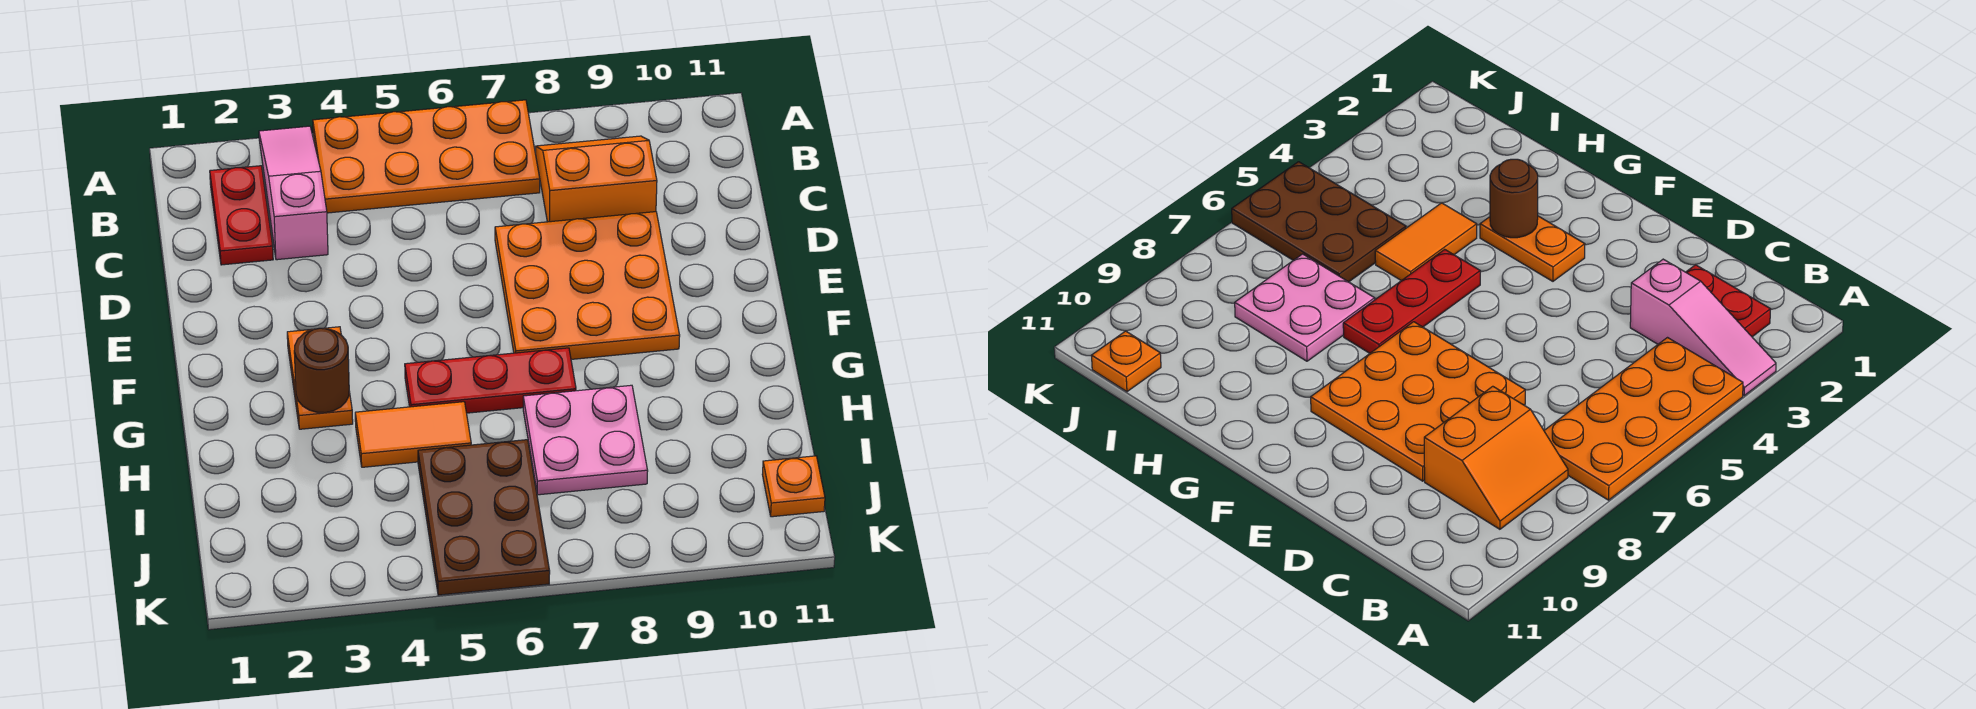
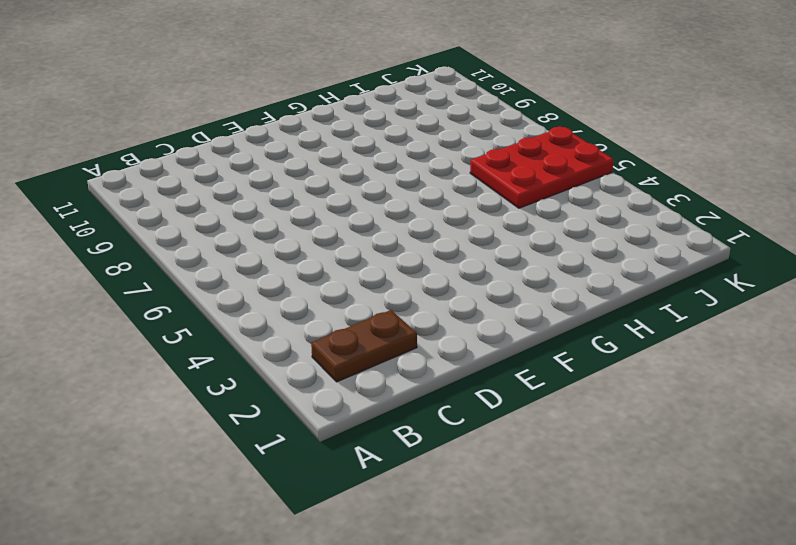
brown 1x2 plate [311,310,417,382] -> red 1x2 plate [210,166,273,265]
red 2x3 plate [470,127,614,208] -> brown 2x3 plate [418,440,550,595]
none -> pink 1x3 slope [259,126,328,260]
none -> orange 2x4 plate [313,100,540,213]
none -> orange 2x2 slope [536,136,657,222]

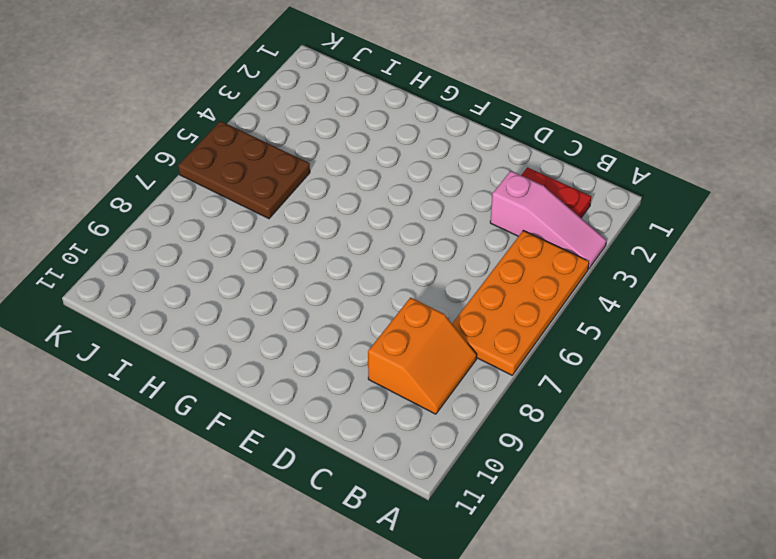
none -> orange 3x3 plate [495,212,680,359]
none -> orange 1x2 plate [287,327,353,429]
none -> red 1x3 plate [405,348,576,413]

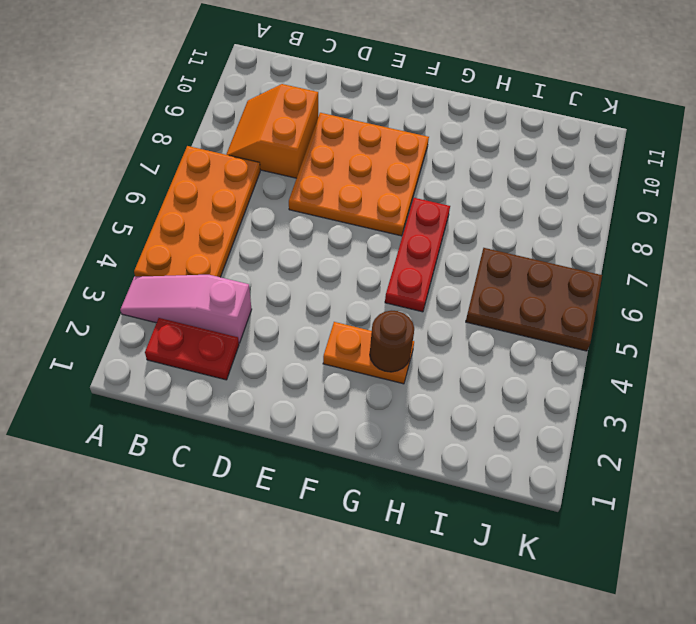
none -> orange 1x2 tile [355,402,471,467]
none -> pink 2x2 plate [523,385,648,495]
none -> orange 1x1 plate [762,456,825,517]

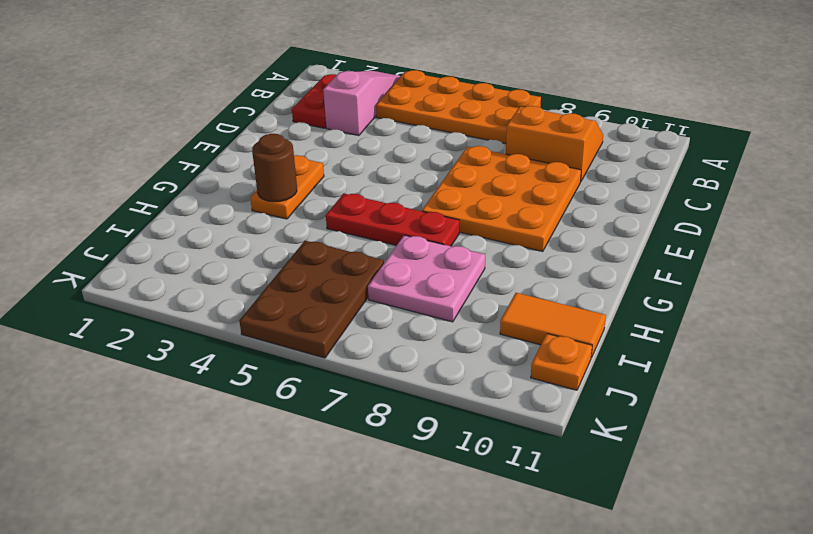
orange 1x2 tile [500,293,606,358] -> orange 1x2 tile moved to [355,402,471,467]

